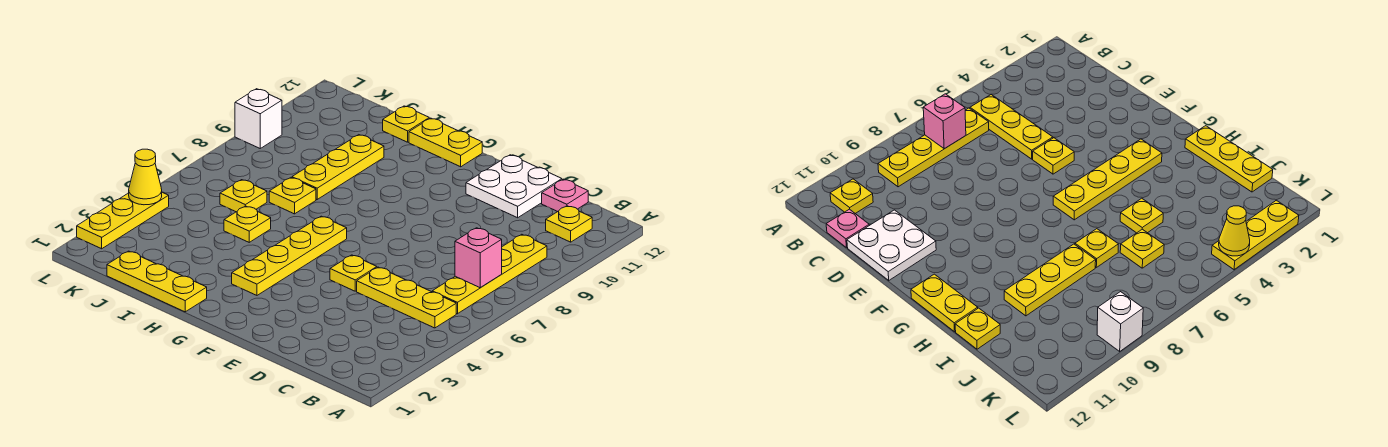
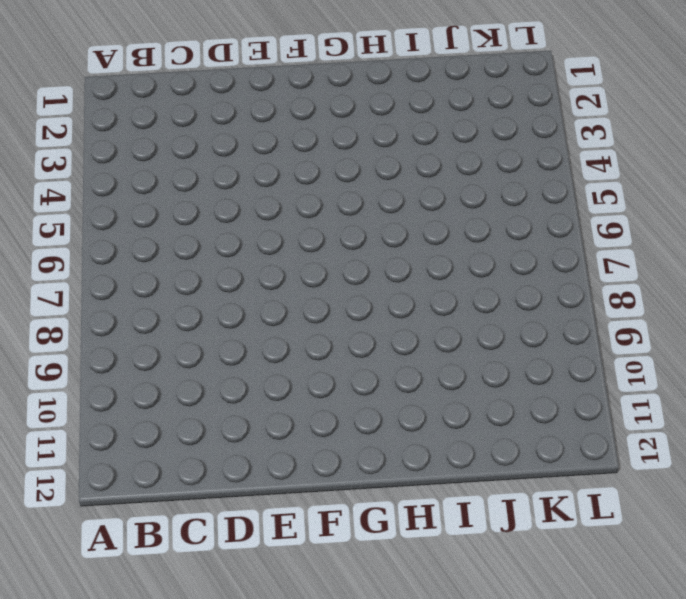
none -> yellow 1x3 plate [357,267,456,328]
none -> yellow 1x4 plate [432,234,547,314]
none -> yellow 1x1 plate [546,206,592,242]

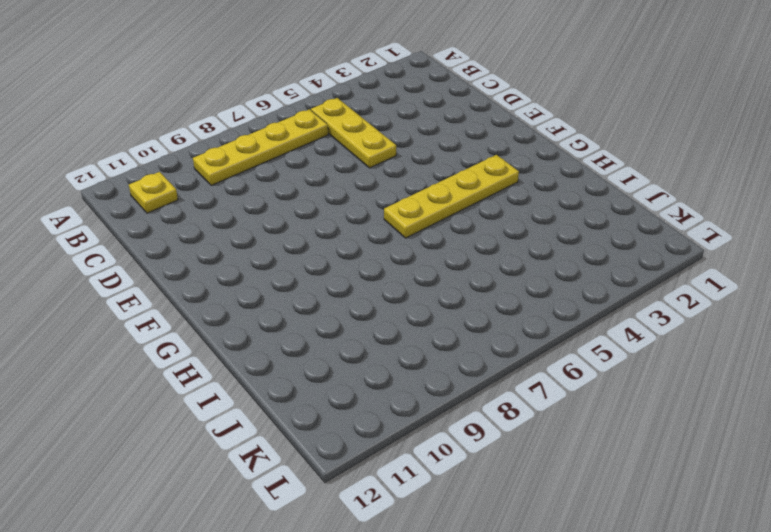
none -> pink 1x1 plate [542,179,588,212]
none -> white 2x2 plate [466,155,562,218]
none -> yellow 1x1 plate [330,255,377,291]

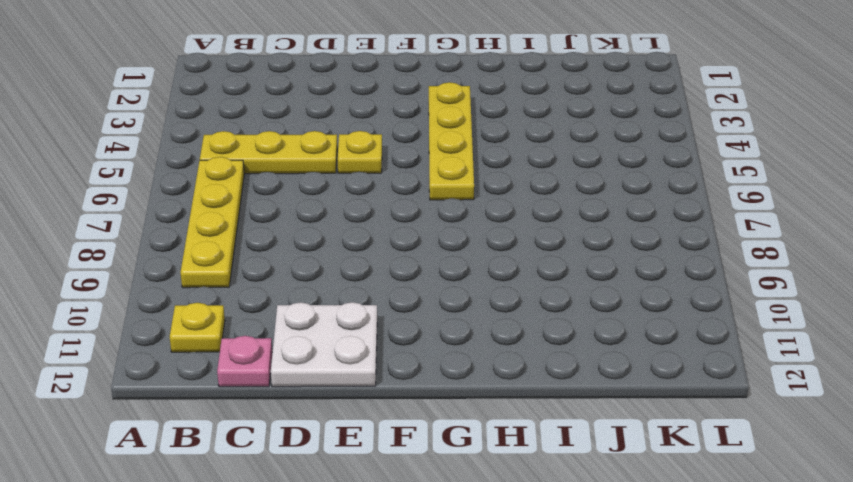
none -> yellow 1x2 plate [409,118,482,167]
none -> yellow 1x3 plate [107,251,207,312]
none -> yellow 1x1 plate [224,206,271,242]

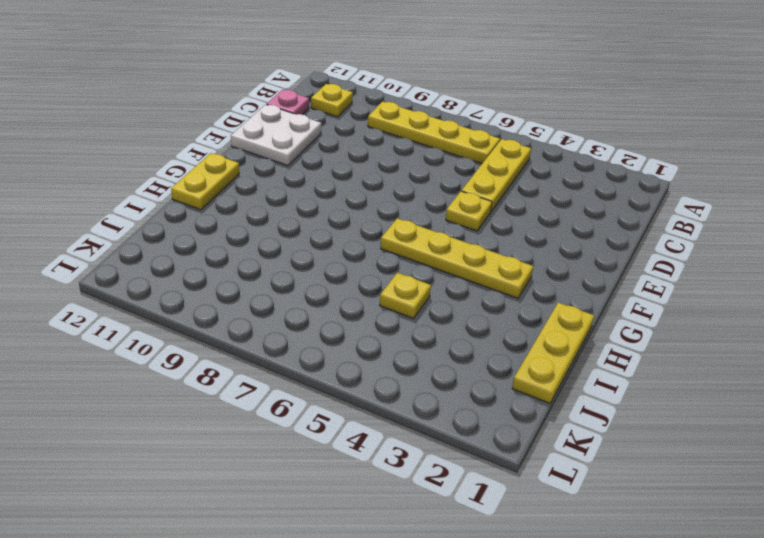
none -> yellow 1x1 plate [269,178,316,214]
none -> yellow 1x3 plate [292,135,384,199]
none -> yellow 1x1 plate [383,106,429,142]

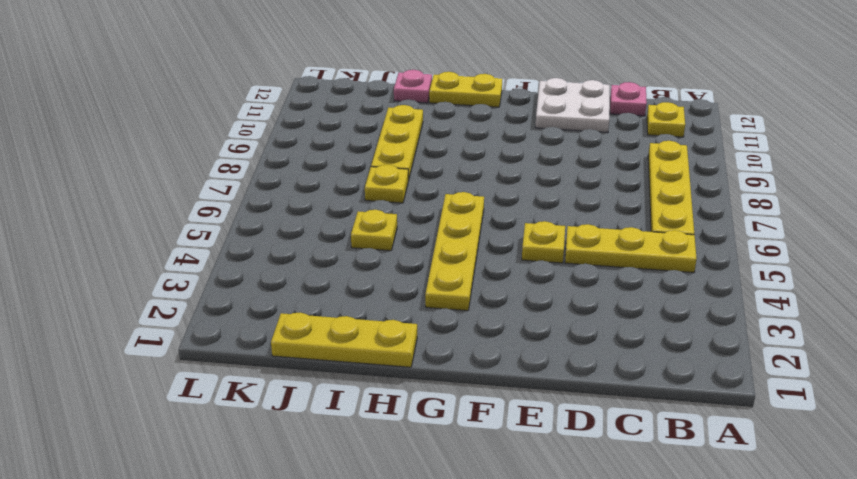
pink 1x1 plate [394,70,432,103] -> yellow 1x1 plate [383,106,429,142]
none -> yellow 1x1 plate [220,180,267,212]
none -> yellow 1x3 plate [77,192,169,249]
none -> white 1x1 brick [235,89,282,148]

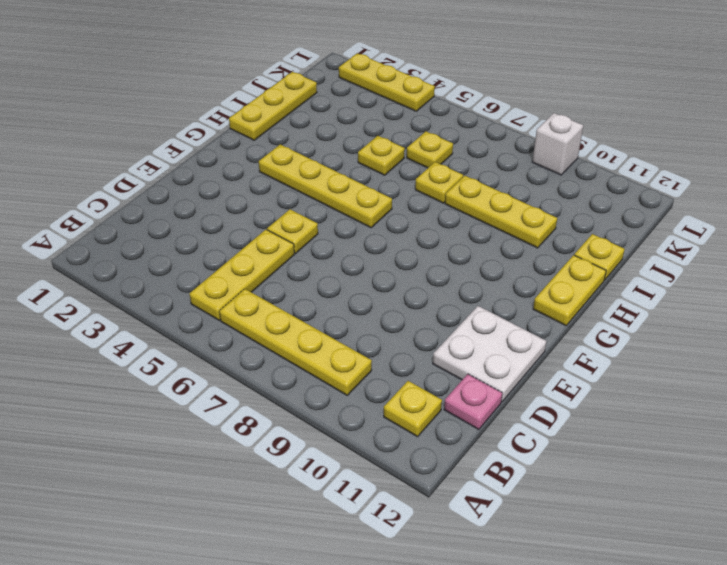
none -> pink 1x1 brick [455,228,502,288]
none -> yellow 1x1 cone [129,149,162,205]

